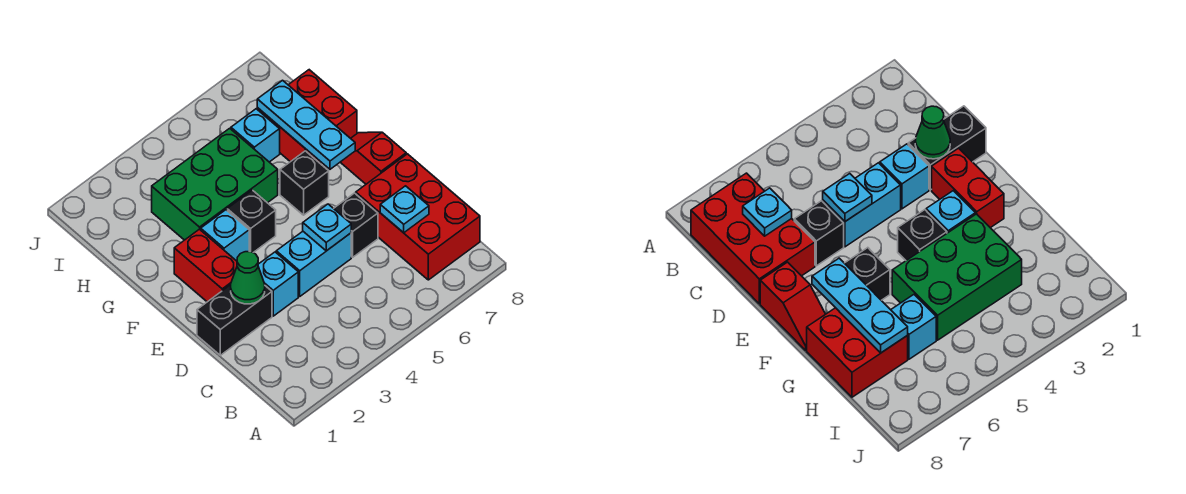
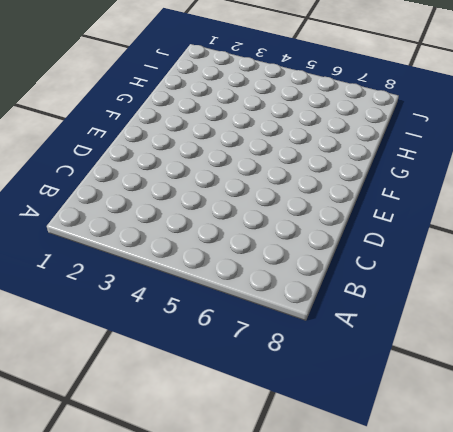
none -> red 2x3 brick [356,154,480,280]
none -> black 1x2 brick [197,285,272,355]
none -> cyan 1x1 brick [258,252,298,316]

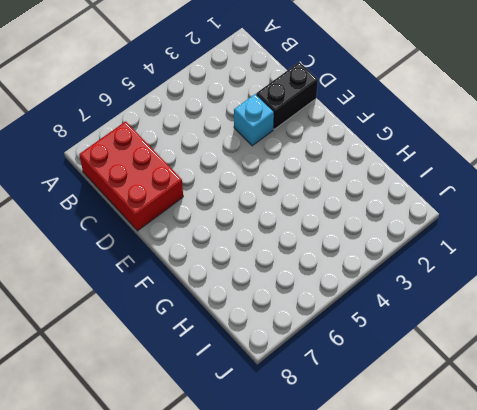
none -> cyan 1x2 brick [276,231,351,296]
none -> black 1x1 brick [334,193,378,257]
none -> red 1x2 brick [174,229,237,302]

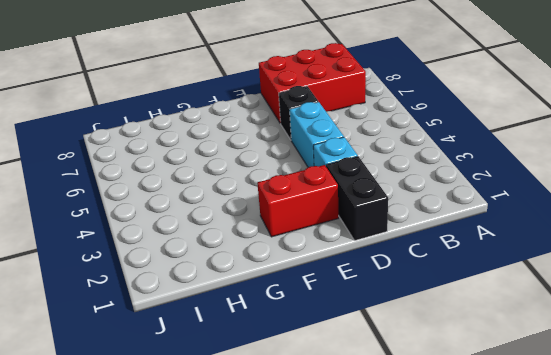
none -> red 1x2 slope [340,132,406,184]
none -> cyan 1x1 brick [201,210,249,261]
none -> black 1x1 brick [227,190,276,252]

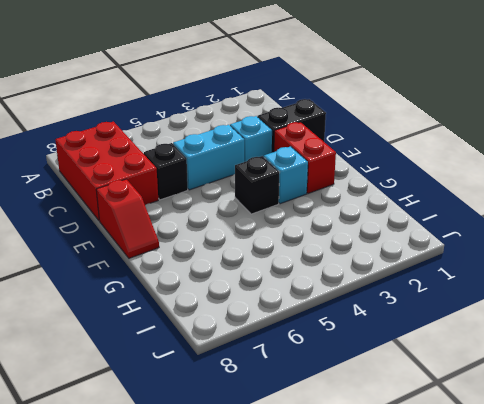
none -> black 1x1 brick [280,151,329,215]
none -> green 2x3 brick [152,128,278,240]
none -> red 2x2 brick [257,70,357,164]

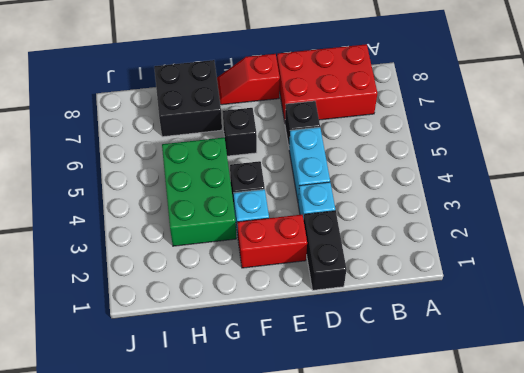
black 2x2 brick [154,60,222,137] -> red 2x2 brick [257,70,357,164]
none -> cyan 1x1 brick [231,109,280,162]
none -> cyan 1x1 plate [380,186,429,233]
none -> green 1x1 cone [231,252,265,304]

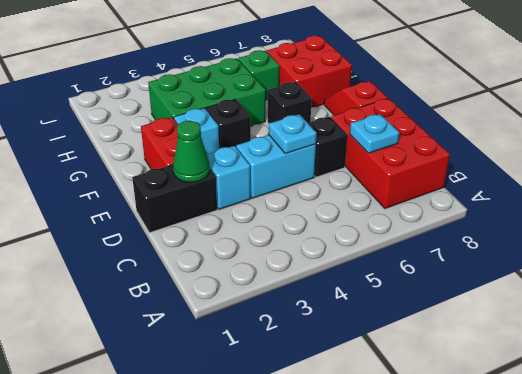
green 1x1 brick [238,50,280,101] -> cyan 1x1 brick [231,109,280,162]
none -> cyan 1x3 plate [257,80,355,169]

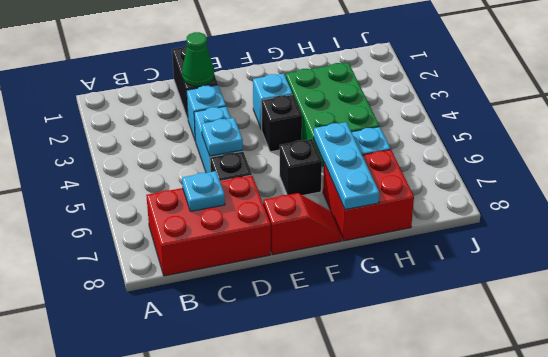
cyan 1x3 plate [314,122,379,210] -> cyan 1x3 plate turned to [257,80,355,169]
none -> red 1x2 brick [174,229,237,302]

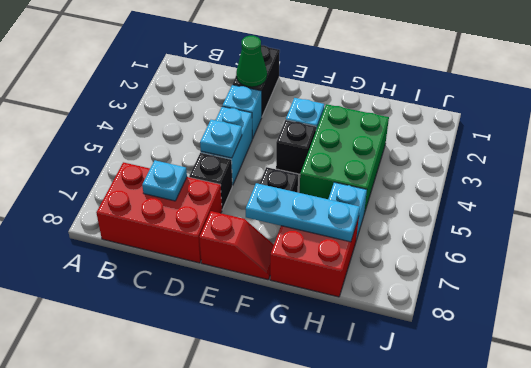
none -> red 1x2 brick [174,229,237,302]

